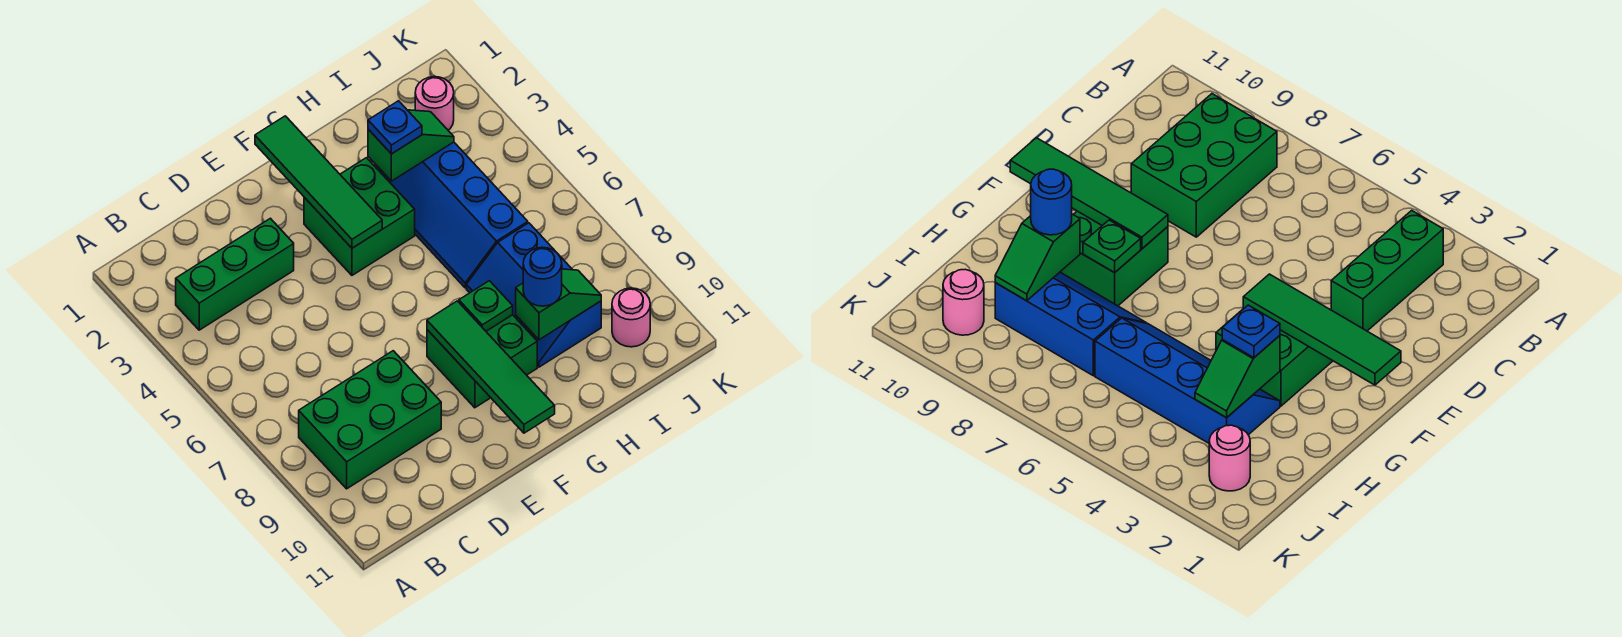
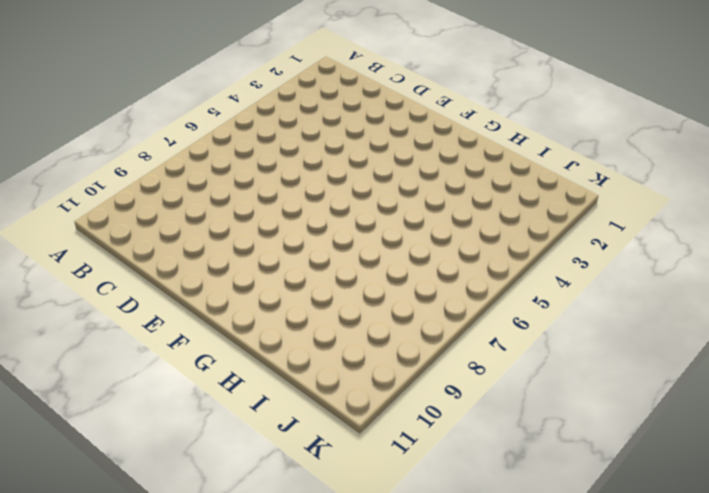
none -> green 1x3 brick [176,218,294,330]
none -> green 2x3 brick [299,351,441,489]
none -> green 2x2 brick [304,158,415,275]

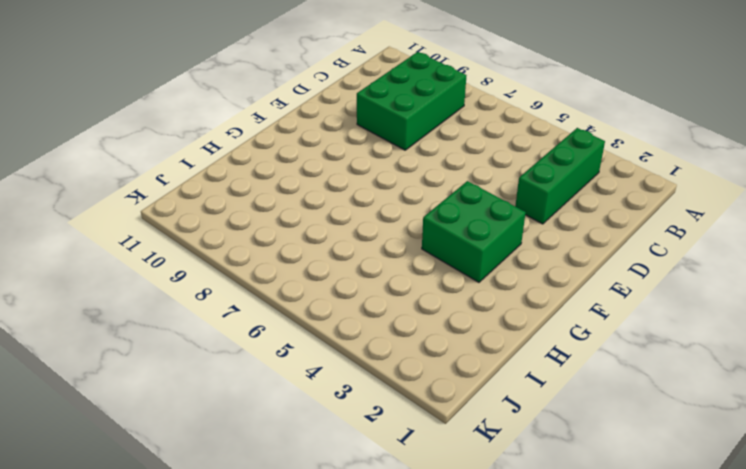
none -> green 2x2 brick [427,315,537,408]
none -> blue 2x4 slope [376,142,528,288]
none -> blue 2x3 slope [466,223,601,367]

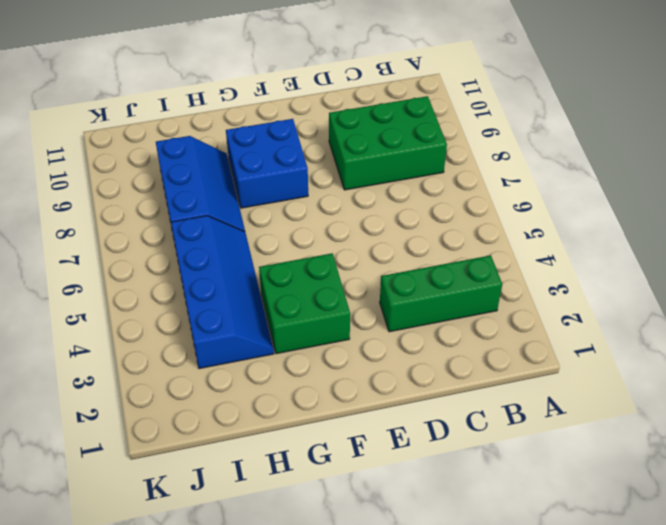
blue 2x2 brick [226,119,308,208] -> green 2x2 brick [427,315,537,408]
none -> pink 1x1 round brick [415,77,454,130]
none -> pink 1x1 round brick [612,288,650,347]
none -> green 1x4 tile [255,116,382,248]

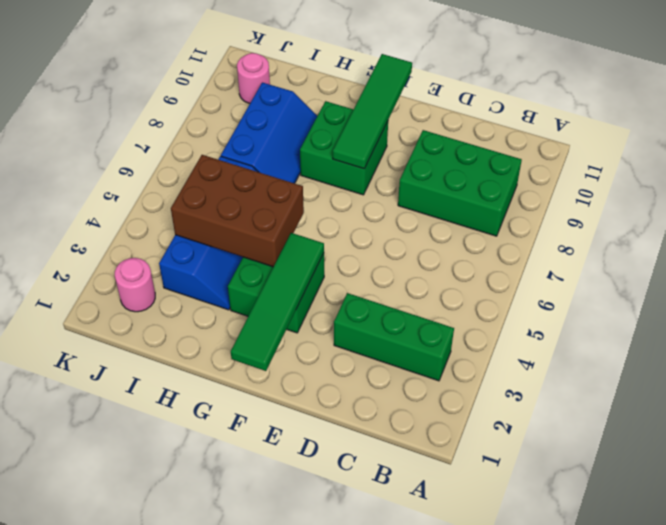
brown 2x3 brick [171,155,304,267] -> none
none -> green 1x1 plate [459,281,513,331]
none -> green 1x2 slope [368,110,454,181]
none -> green 1x2 slope [516,269,601,340]

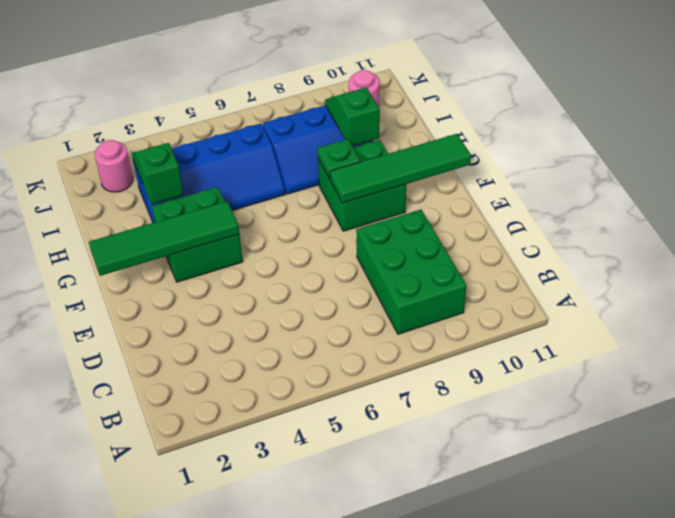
none -> green 1x3 brick [176,218,294,330]
none -> blue 1x1 plate [368,101,422,154]
none -> blue 1x1 round brick [523,247,562,306]

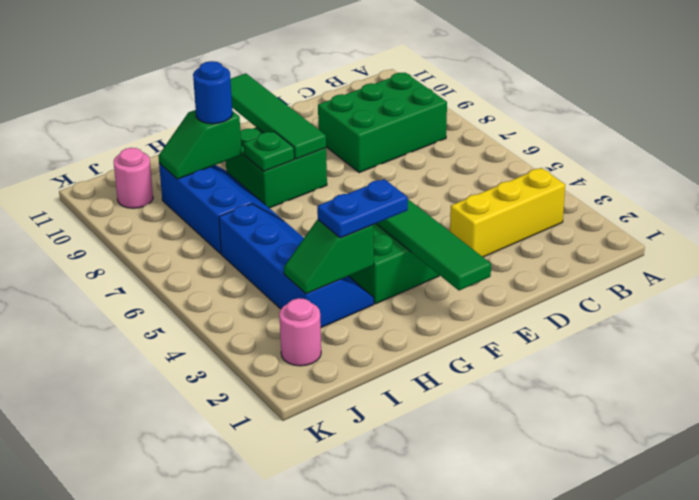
yellow 1x3 brick [450,168,565,257] -> green 1x3 brick [176,218,294,330]
blue 1x2 plate [317,179,408,238] -> blue 1x1 plate [368,101,422,154]

